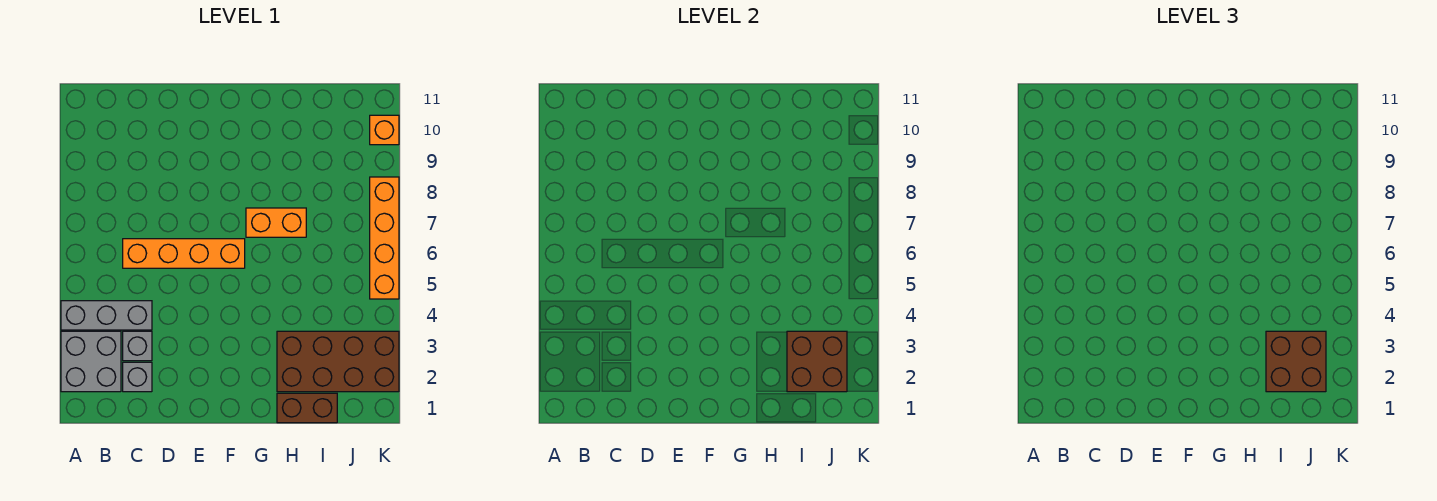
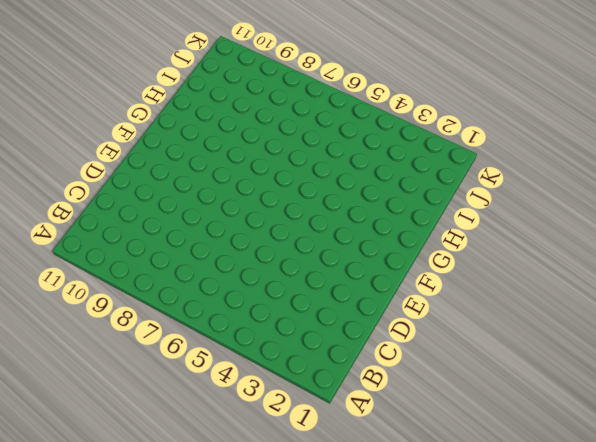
none -> grey 2x2 brick [61,331,121,392]
none -> grey 1x3 brick [61,301,152,330]
none -> grey 1x1 brick [123,362,152,392]

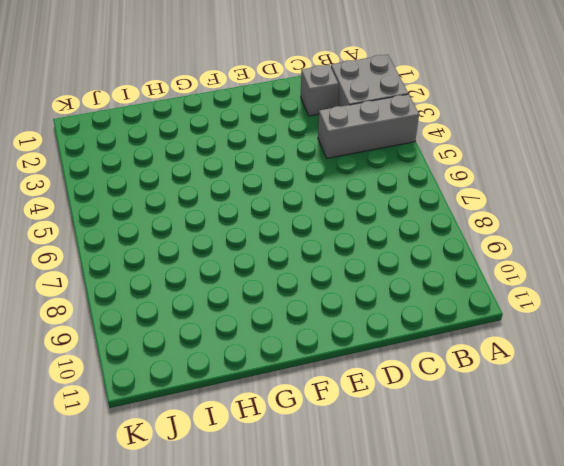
none -> grey 1x1 brick [123,331,152,361]
none -> orange 1x4 brick [123,239,245,268]
none -> orange 1x2 brick [246,208,306,237]

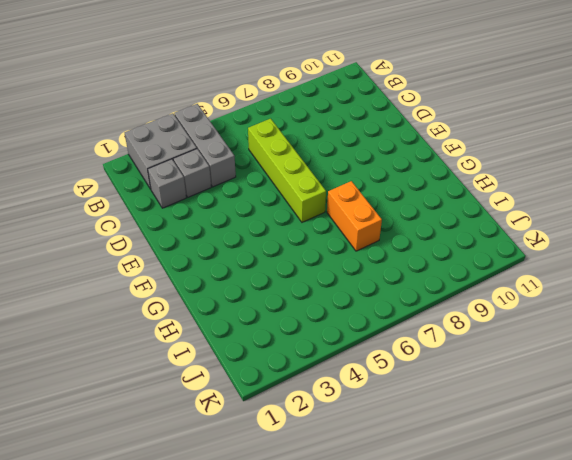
lime 1x4 brick [248,119,326,222] -> orange 1x4 brick [123,239,245,268]
none -> brown 1x2 brick [277,393,337,423]
none -> brown 2x4 brick [277,331,399,392]
none -> orange 1x4 brick [370,177,399,299]

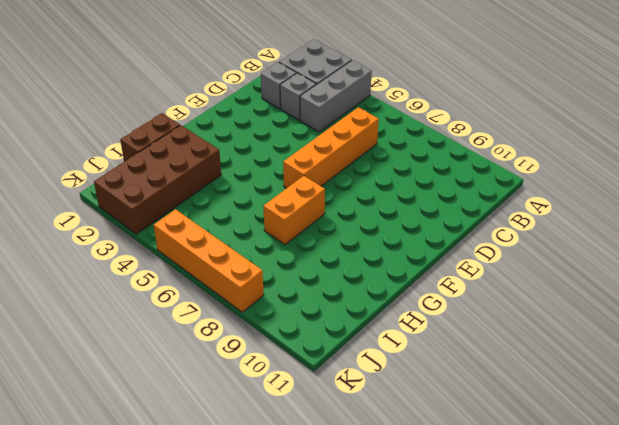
none -> orange 1x1 brick [370,115,399,145]
none -> brown 2x2 brick [787,331,847,392]
none -> brown 2x2 brick [1266,331,1326,392]

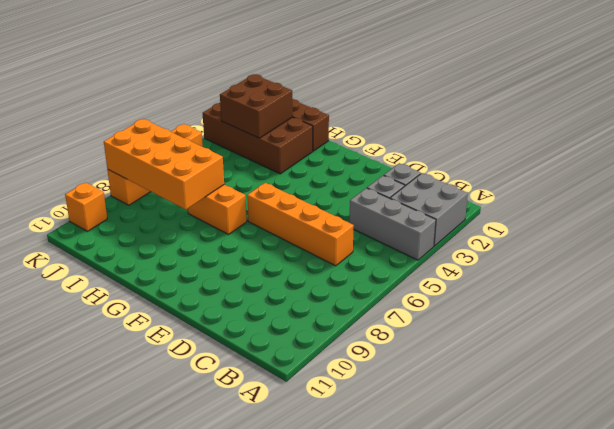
orange 2x4 brick [104,119,224,210] -> none
none -> brown 2x2 brick [1266,331,1326,392]

